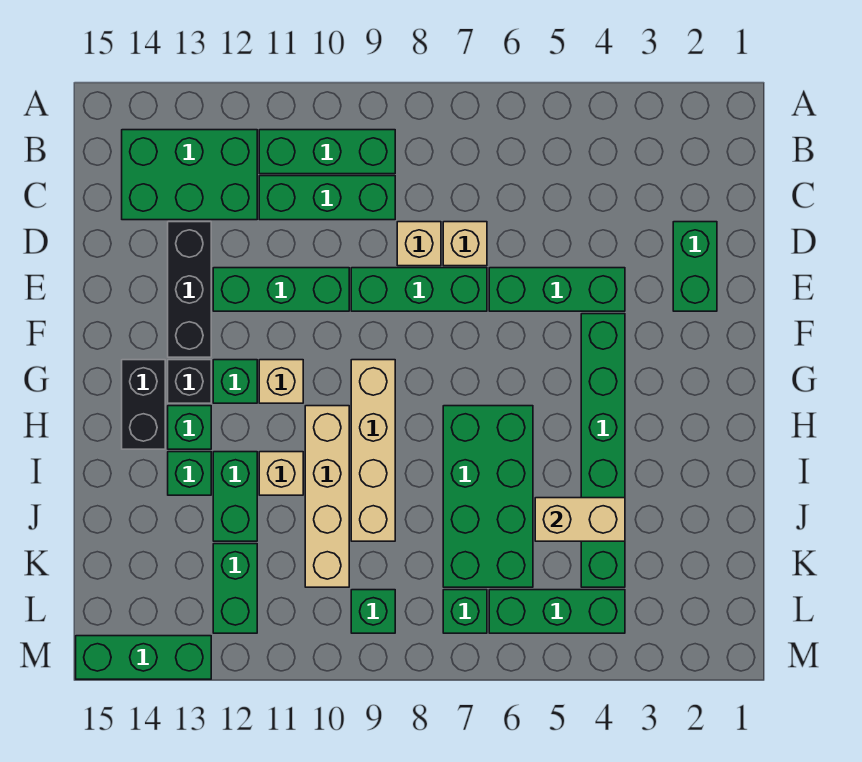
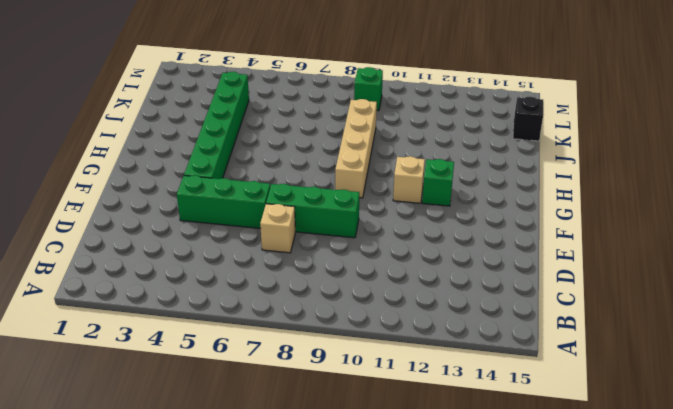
black 1x1 brick [513,97,543,141] -> black 1x1 brick moved to [168,360,211,403]
none -> green 1x3 brick [259,130,395,174]
none -> green 2x3 brick [122,130,257,220]
none -> green 1x3 brick [259,176,395,220]

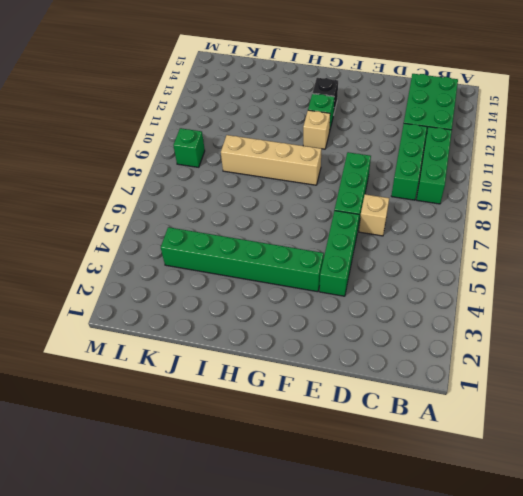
none -> green 1x2 brick [673,222,717,311]
none -> tan 1x1 brick [397,222,441,266]
none -> black 1x3 brick [168,222,211,357]

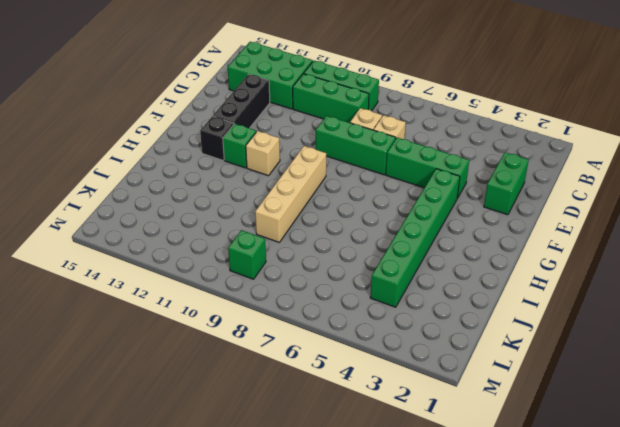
none -> green 1x3 brick [213,268,349,311]
none -> black 1x2 brick [122,360,165,449]
none -> green 2x4 brick [443,406,533,587]

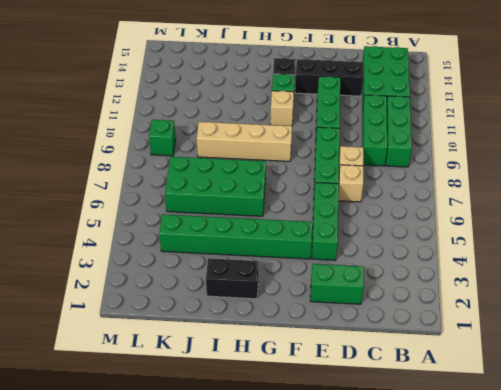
black 1x2 brick [206,258,259,299] -> black 1x2 brick moved to [122,360,165,449]
none -> tan 1x4 brick [305,406,349,587]
none -> green 1x1 brick [168,406,211,449]
none -> tan 1x1 brick [259,452,303,495]

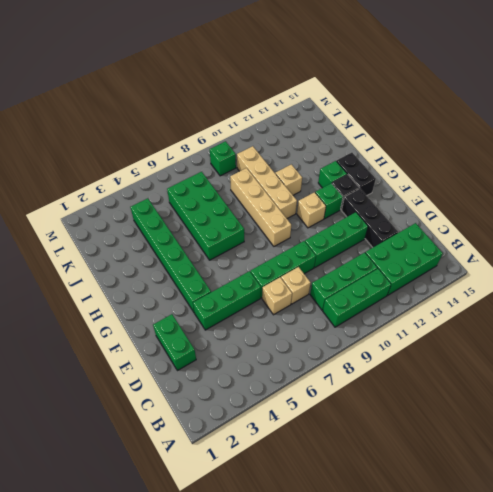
none -> green 1x2 brick [213,452,257,541]
none -> green 1x1 brick [168,452,211,495]
none -> green 1x2 brick [213,544,257,633]

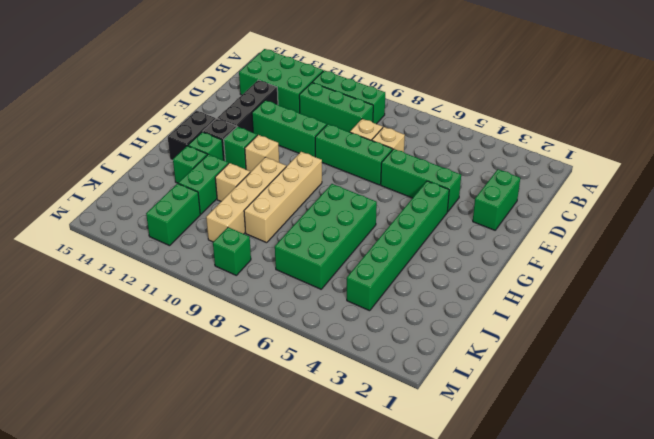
none -> green 1x3 brick [489,590,625,633]
none -> green 1x1 brick [443,590,487,633]
none -> green 1x3 brick [76,636,211,679]

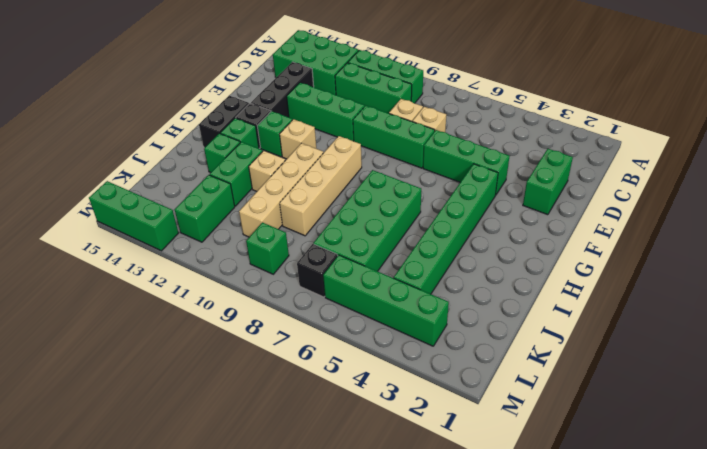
green 1x4 brick [323,255,449,346] -> green 1x3 brick [489,590,625,633]
black 1x1 brick [297,244,337,297] -> green 1x1 brick [443,590,487,633]
none -> tan 1x2 brick [535,498,625,541]

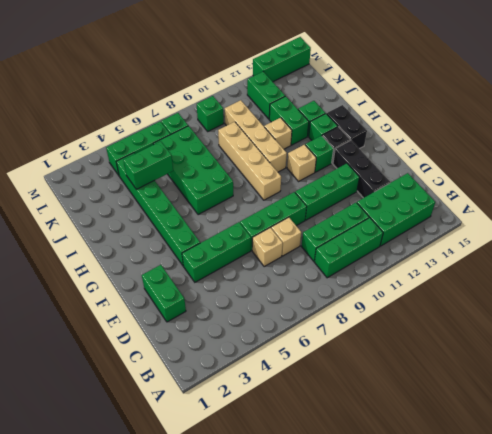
green 1x2 brick [123,141,173,190] -> tan 1x2 brick [535,498,625,541]

